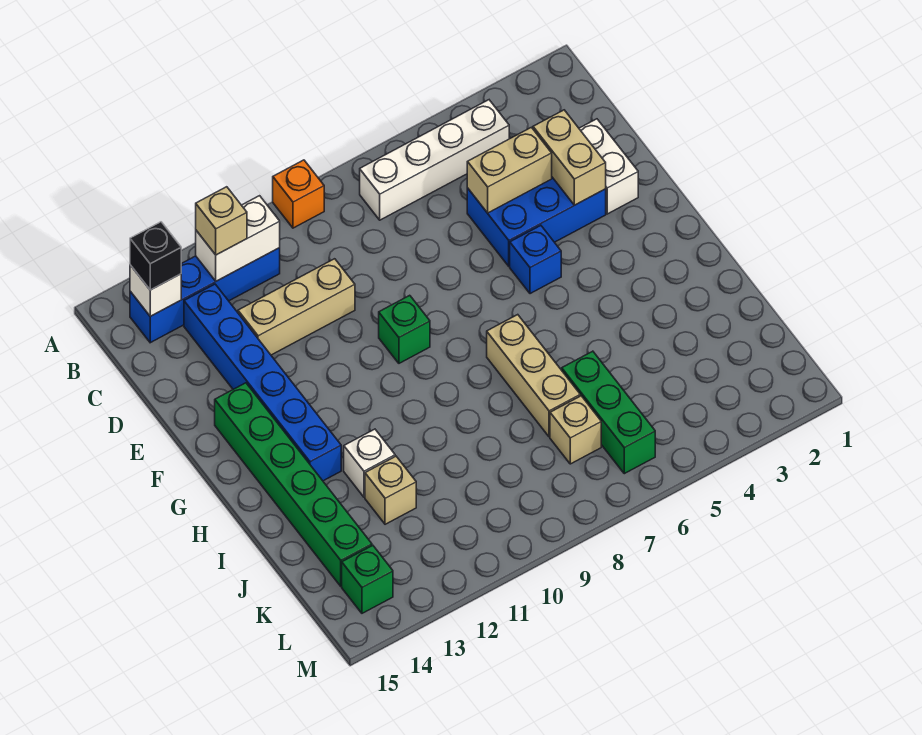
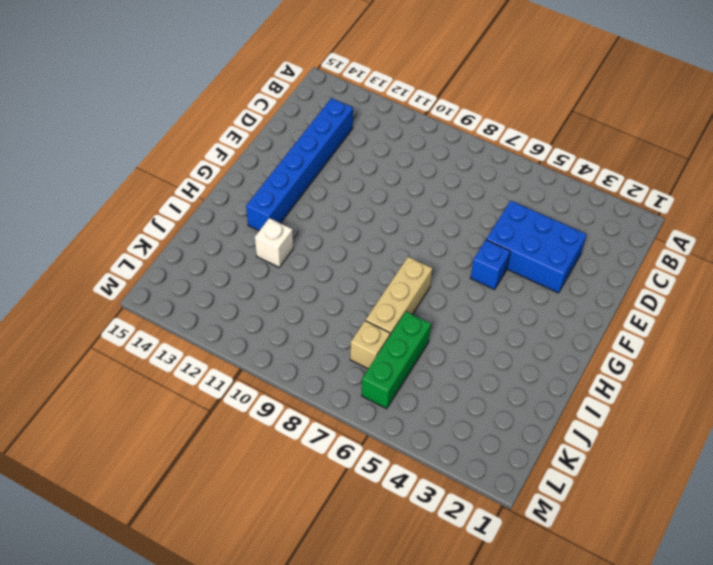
none -> orange 1x1 brick [273,160,324,228]
none -> white 1x4 brick [360,100,509,220]
none -> blue 1x4 brick [130,248,280,343]

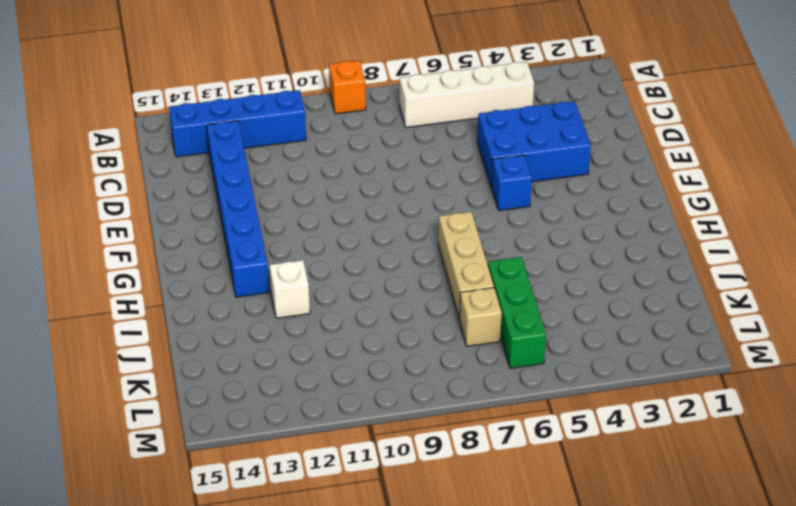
none -> white 1x2 brick [579,119,638,214]
none -> tan 1x3 brick [238,259,355,355]
none -> green 1x1 brick [379,295,430,363]

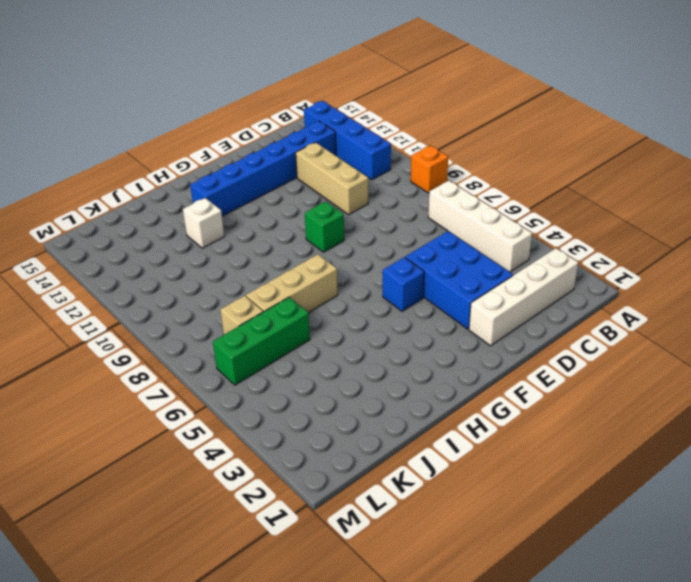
white 1x4 brick [469,248,578,346] -> white 1x2 brick [579,119,638,214]
none -> green 1x6 brick [215,383,372,586]
none -> tan 1x1 brick [365,456,416,524]
none -> green 1x1 brick [342,545,393,613]

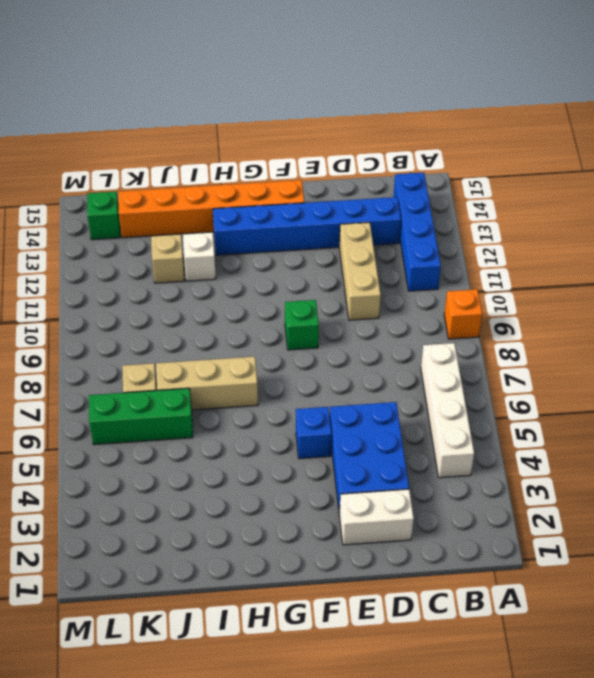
orange 1x6 brick [118,180,304,238] -> green 1x6 brick [215,383,372,586]
none -> white 1x2 brick [196,196,280,281]
none -> white 1x1 brick [130,265,181,316]
none -> tan 1x2 brick [533,110,606,205]

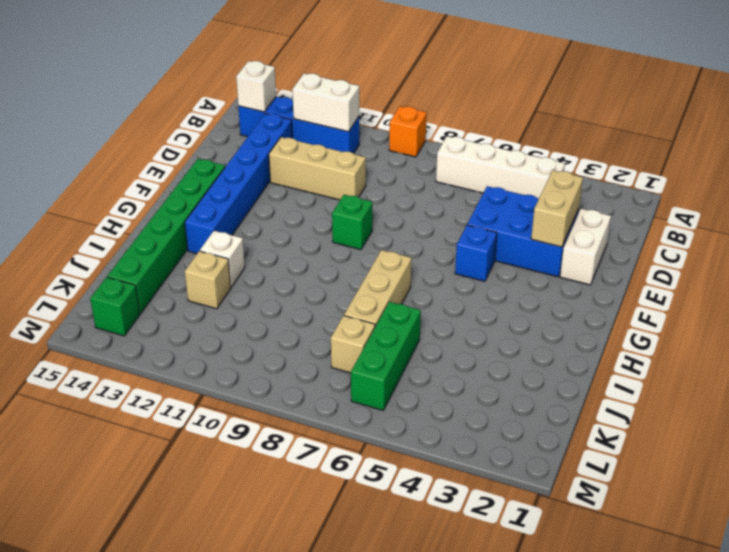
none -> tan 1x2 brick [467,127,552,213]
none -> tan 1x1 brick [196,187,247,255]
none -> black 1x1 brick [130,222,181,290]

